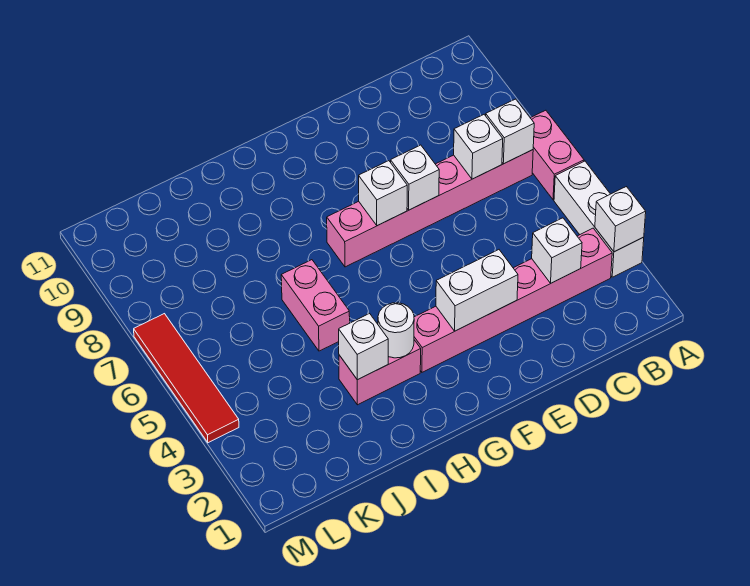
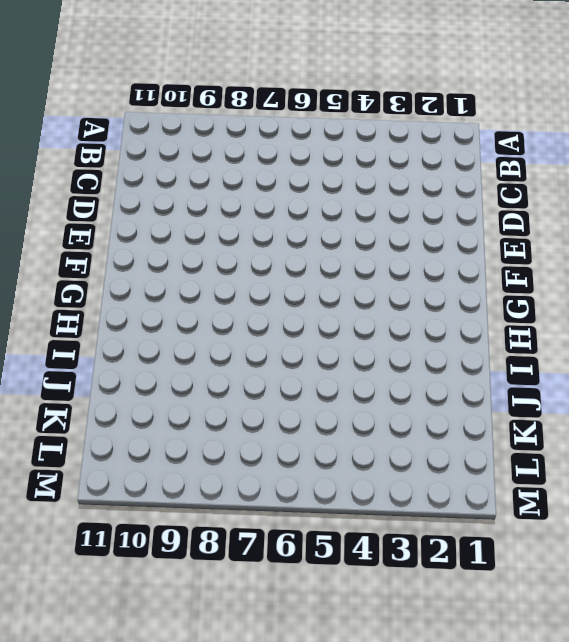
none -> white 1x3 brick [554,161,644,277]
none -> pink 1x2 brick [531,110,584,200]
none -> pink 1x6 brick [414,228,612,372]

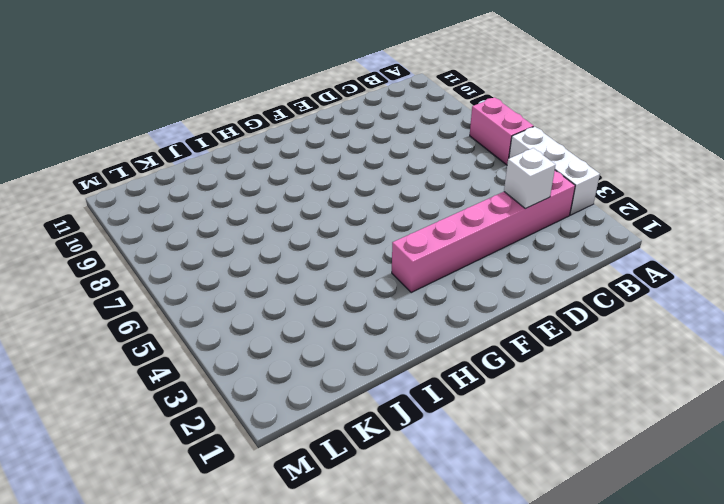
none -> pink 1x6 brick [327,150,533,267]
none -> pink 1x2 brick [339,340,421,405]
none -> pink 1x2 brick [281,260,350,351]

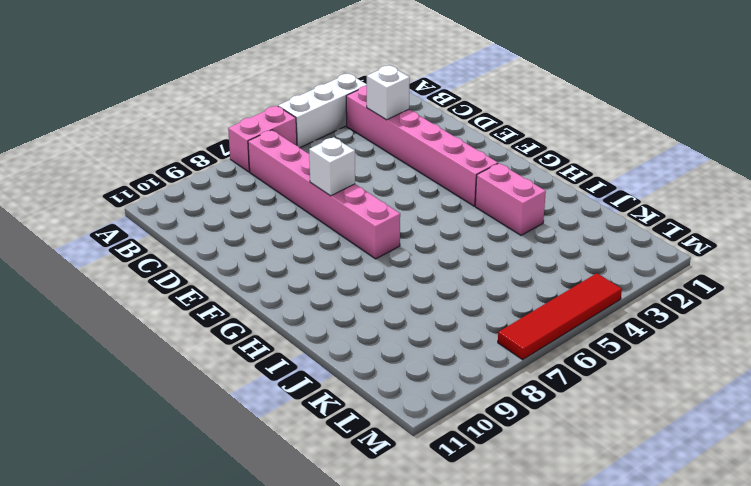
none -> pink 1x2 brick [281,260,350,351]
none -> white 1x1 brick [595,187,646,252]
none -> white 1x1 brick [486,99,534,164]

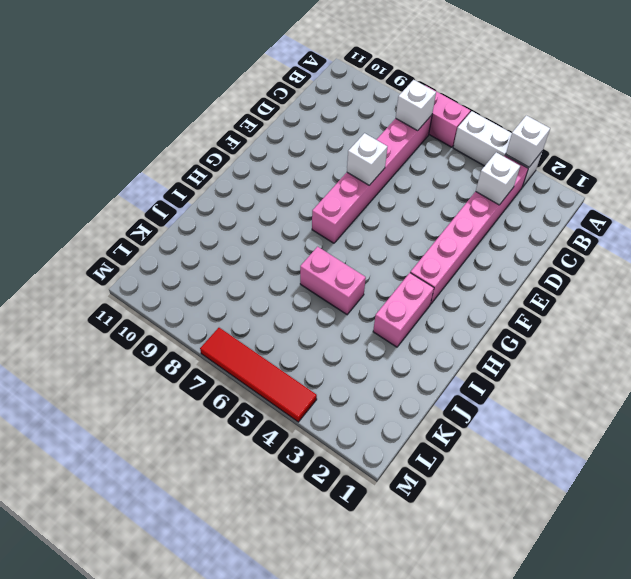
none -> white 1x1 brick [454,115,503,179]
none -> white 1x2 brick [436,250,518,331]
none -> white 1x1 brick [359,161,407,226]

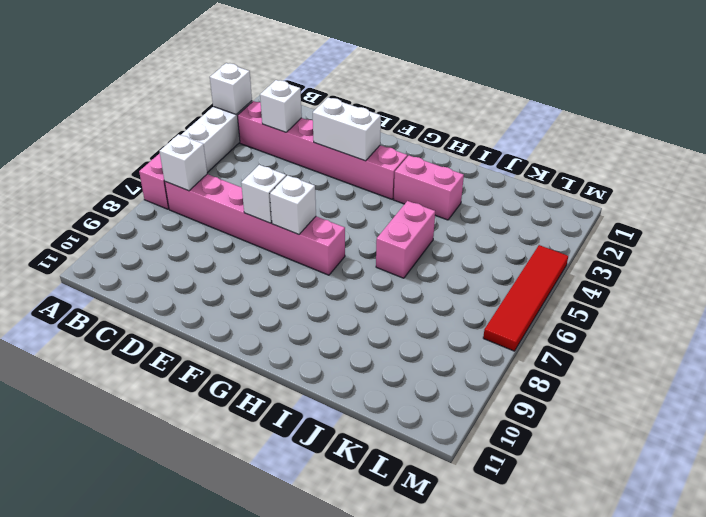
none -> white 1x1 brick [454,115,503,179]
none -> white 1x1 round brick [378,303,414,358]
none -> white 1x1 brick [339,314,388,380]

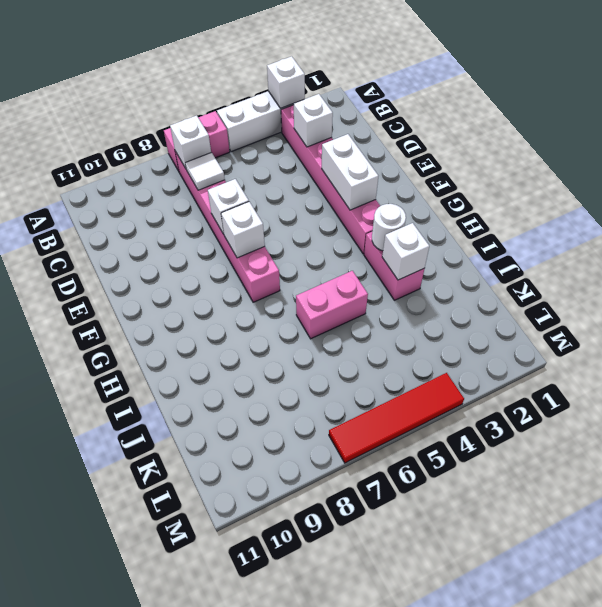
white 1x1 tile [185,152,225,190] -> white 1x1 brick [454,115,503,179]

